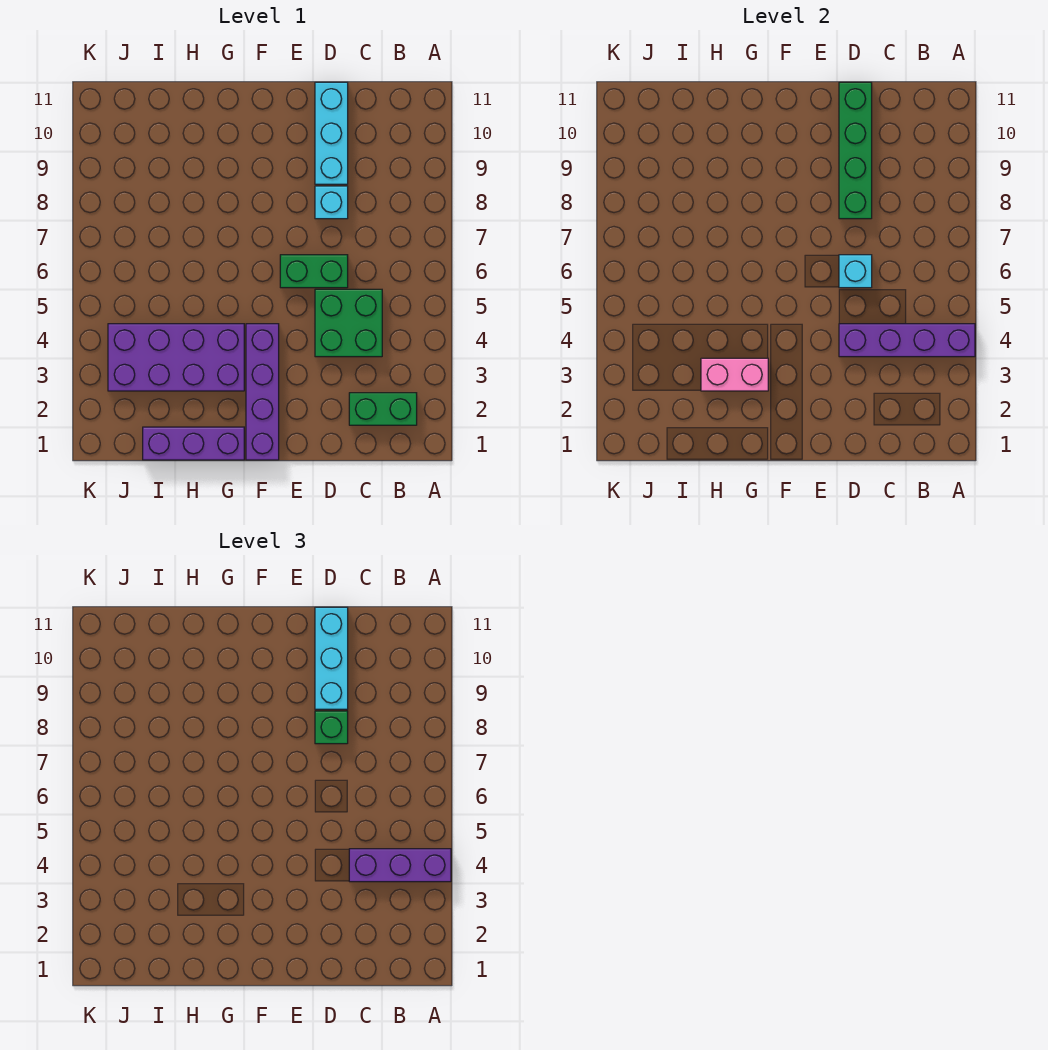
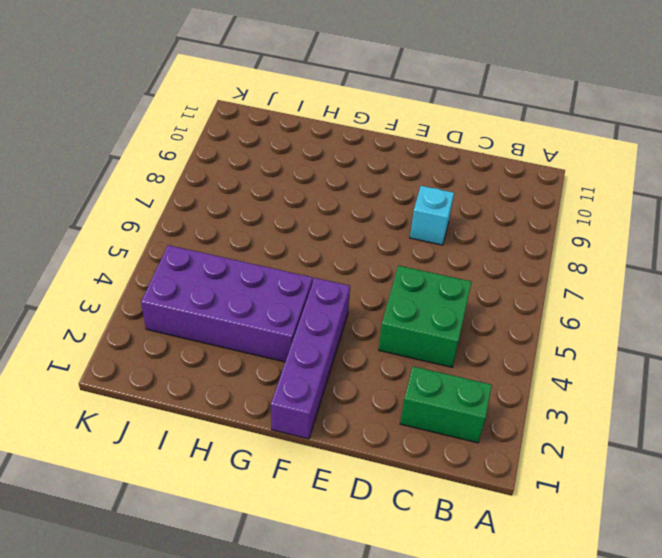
none -> green 1x2 brick [280,255,348,288]
none -> cyan 1x3 brick [315,82,348,184]
none -> purple 1x3 brick [143,427,244,460]

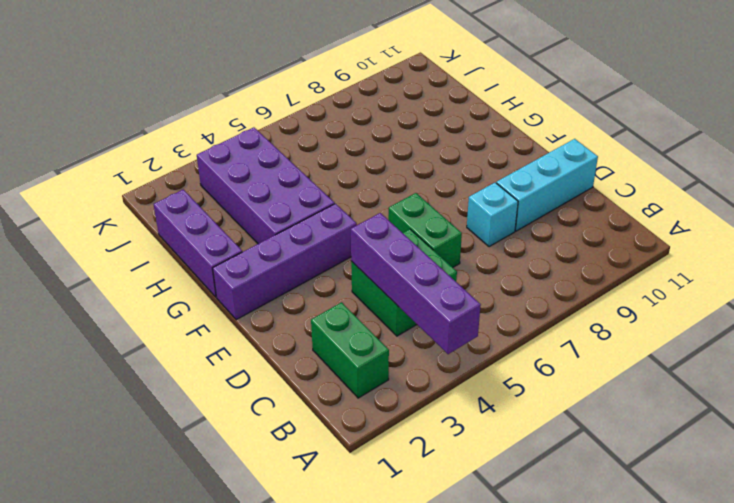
none -> cyan 1x1 brick [839,255,872,288]
none -> green 1x4 brick [839,82,872,219]
none -> pink 1x2 brick [701,358,768,391]

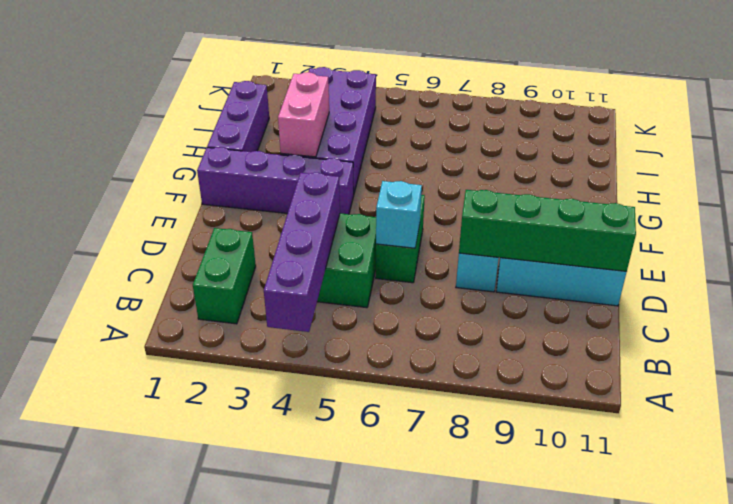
none -> purple 1x3 brick [349,849,451,882]
none -> green 1x1 brick [315,711,348,744]
none -> cyan 1x3 brick [315,607,348,709]

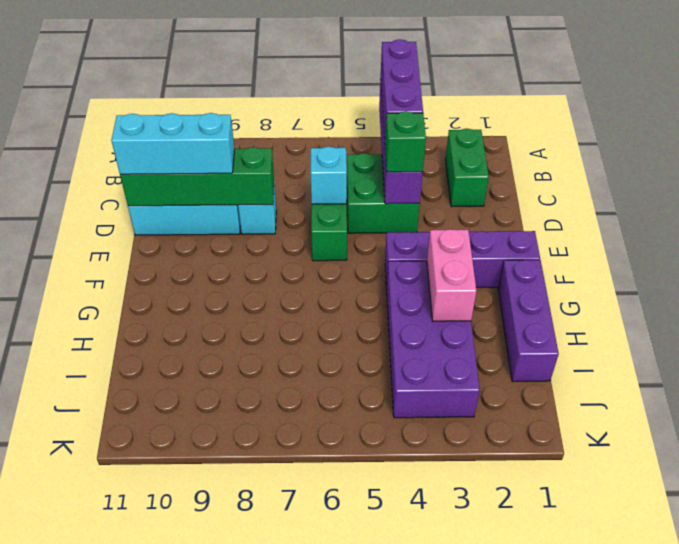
green 1x1 brick [385,111,426,172] -> green 1x1 brick moved to [315,711,348,744]

